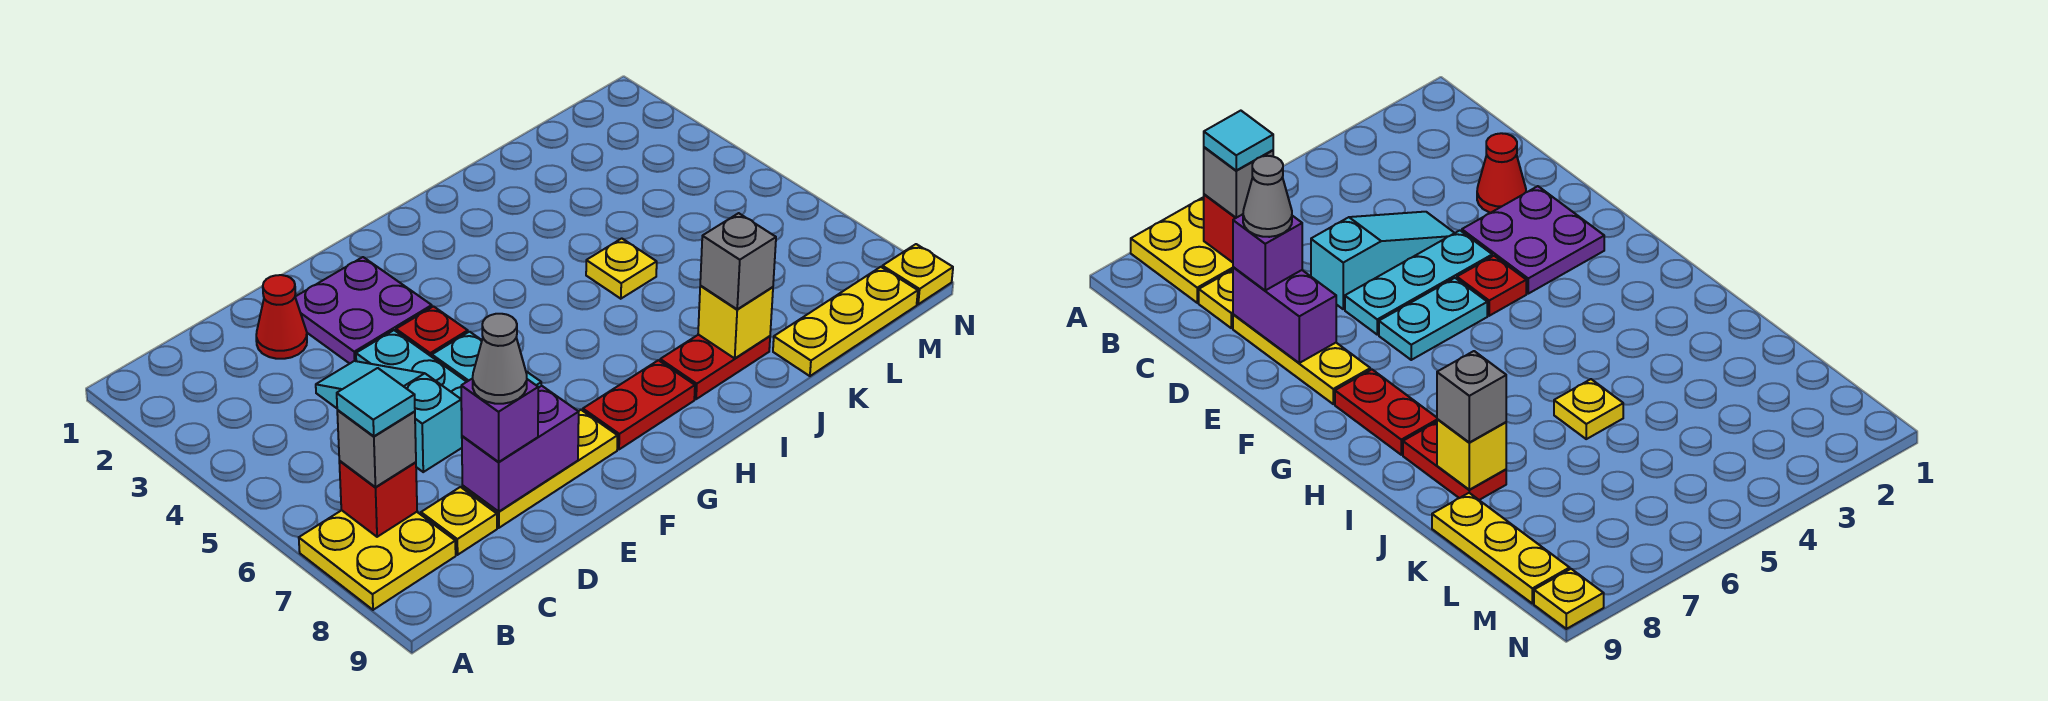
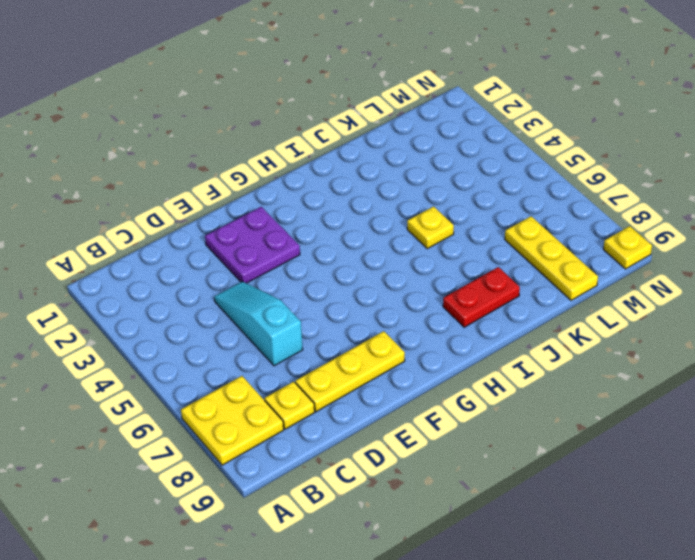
yellow 1x3 plate [505,216,598,300] -> yellow 1x3 plate turned to [773,267,918,376]
none -> red 1x1 cone [256,275,307,359]
none -> cyan 1x3 plate [356,330,466,410]
none -> red 1x1 plate [396,306,468,357]

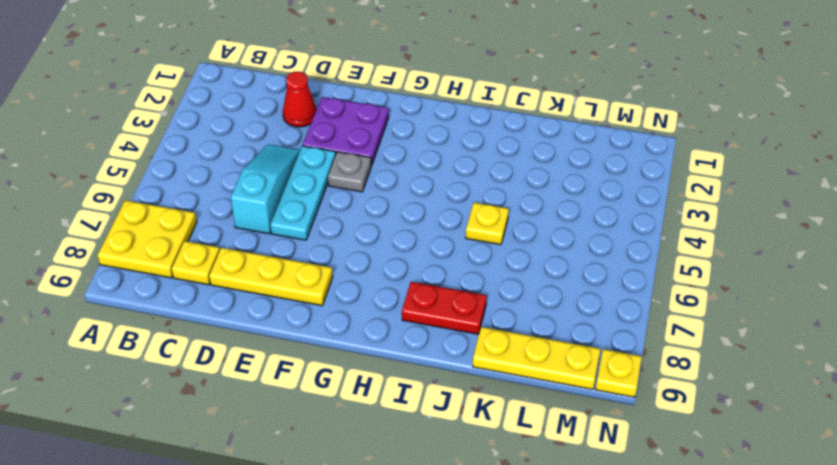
grey 1x1 plate [328,152,371,192] -> red 1x1 plate [396,306,468,357]
none -> cyan 1x2 plate [432,332,541,388]
none -> red 1x2 plate [583,360,695,449]
none -> red 1x1 brick [339,461,417,537]

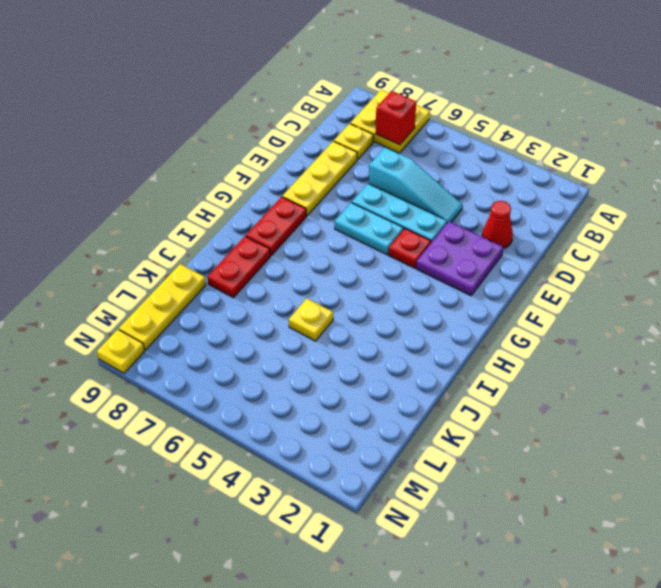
none -> purple 1x2 brick [462,386,579,512]
none -> yellow 1x1 brick [698,286,773,358]
none -> grey 1x1 brick [337,410,416,487]

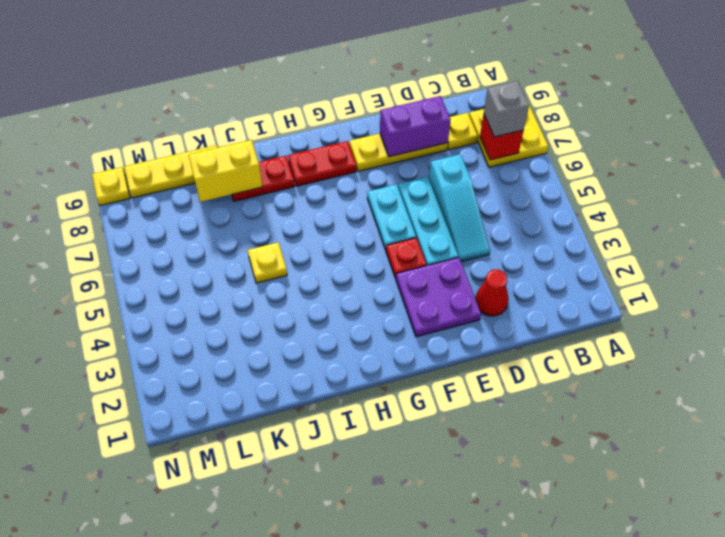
yellow 1x2 brick [188,140,262,202] -> yellow 1x1 brick [698,286,773,358]
none -> purple 1x1 brick [461,378,538,462]
none -> grey 1x1 brick [700,213,776,309]
none -> cyan 1x1 tile [337,368,415,436]

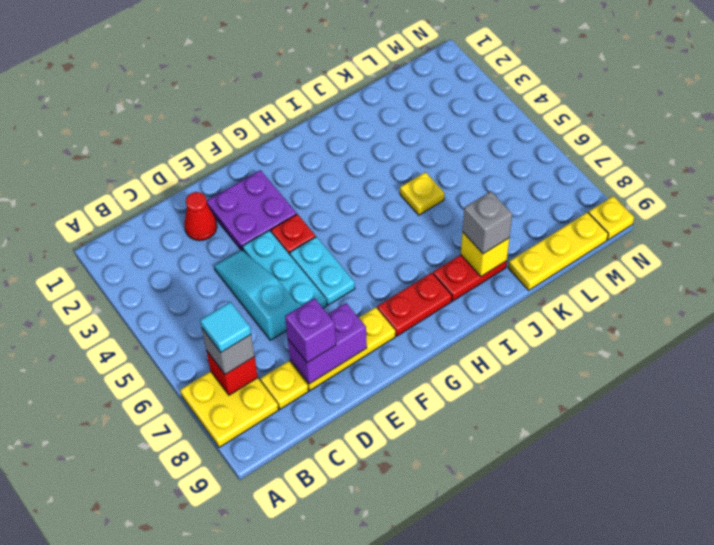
none -> grey 1x1 cone [473,314,527,404]

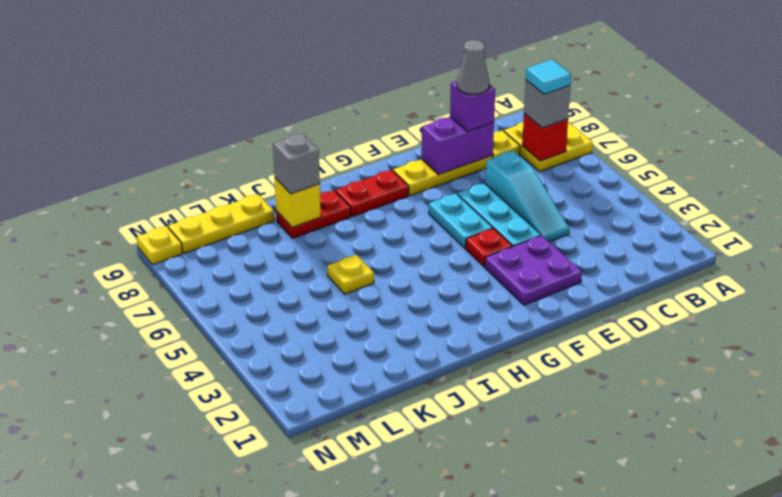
none -> red 1x1 cone [256,275,307,359]

